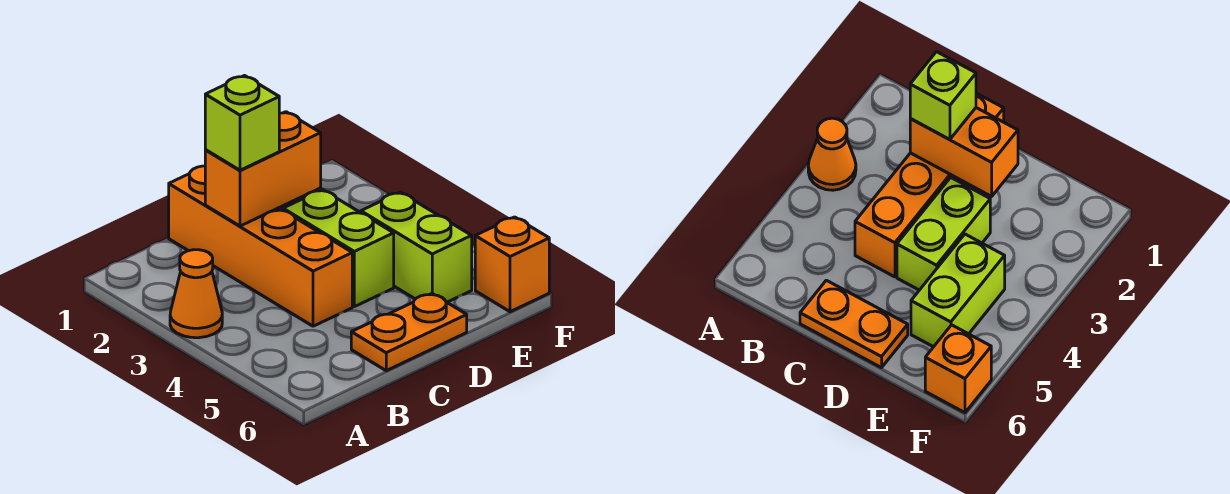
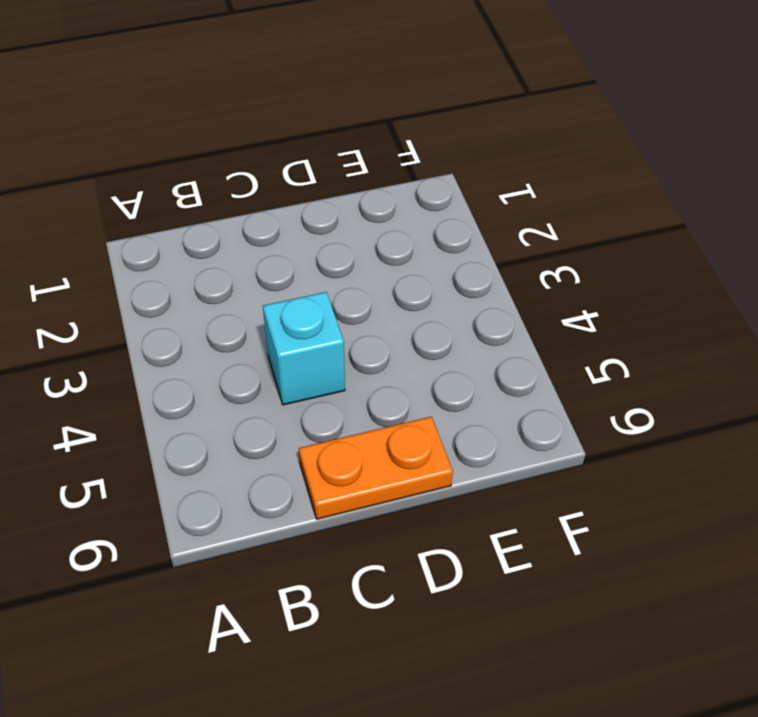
cyan 1x1 brick [263,292,345,405] -> orange 1x4 brick [169,166,352,326]
none -> orange 1x1 cone [170,250,222,338]
none -> lime 1x2 brick [283,190,394,307]

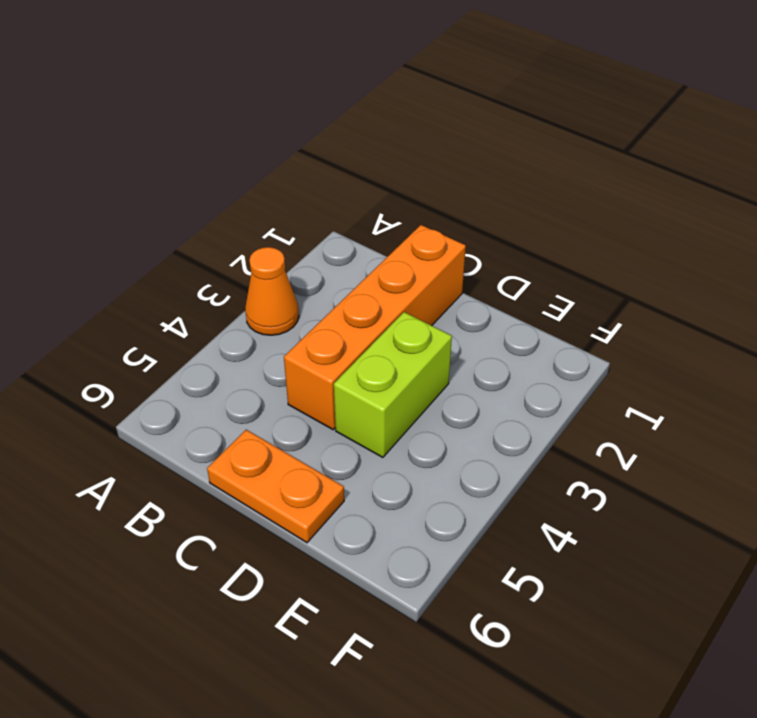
none -> lime 1x2 brick [361,192,472,302]
none -> orange 1x1 brick [475,217,549,312]

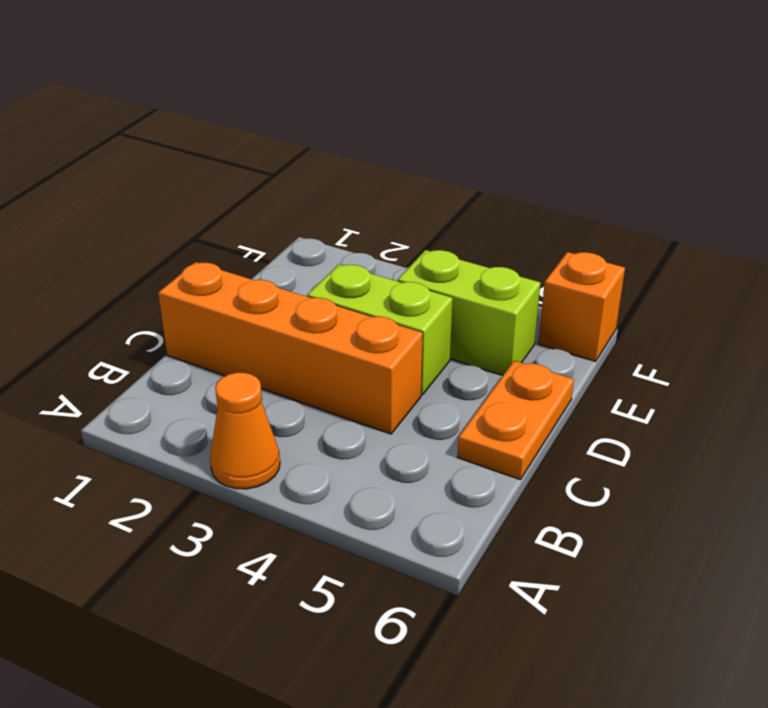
none -> orange 1x2 brick [205,112,321,226]
none -> lime 1x1 brick [205,76,279,170]

